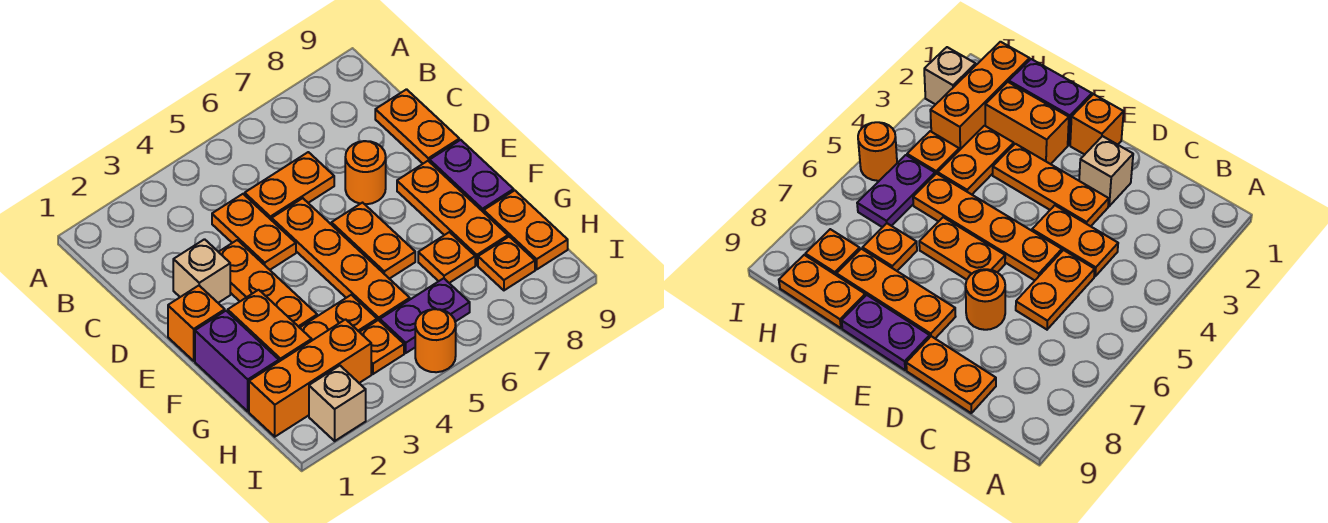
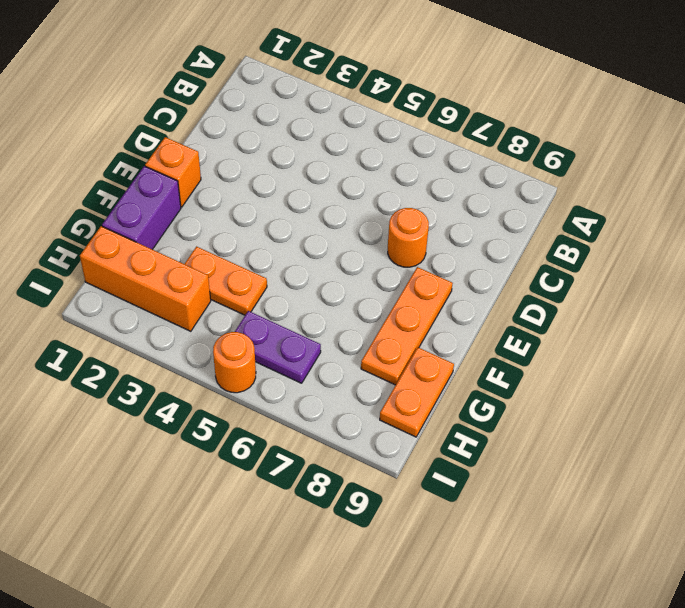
none -> orange 1x2 plate [212,194,296,270]
none -> orange 1x2 plate [245,152,334,220]
none -> orange 1x2 plate [375,89,459,163]

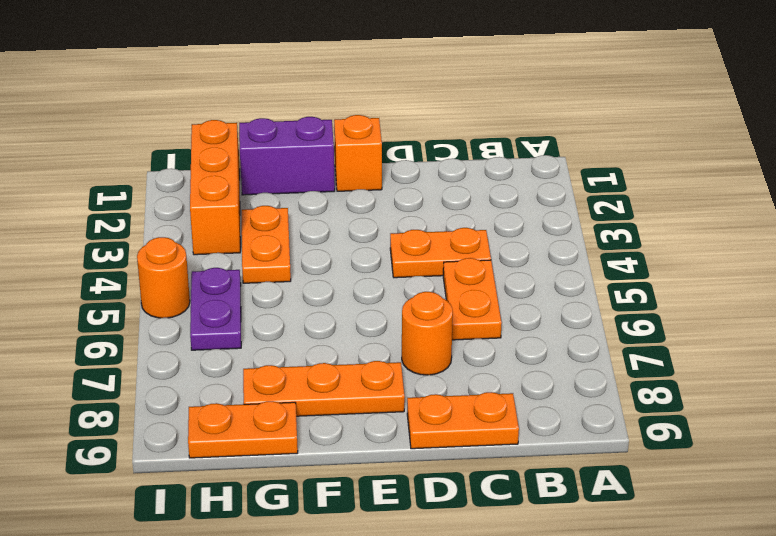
none -> tan 1x1 brick [173,239,230,303]
none -> orange 1x3 plate [219,240,317,328]
none -> orange 1x4 plate [272,198,410,321]

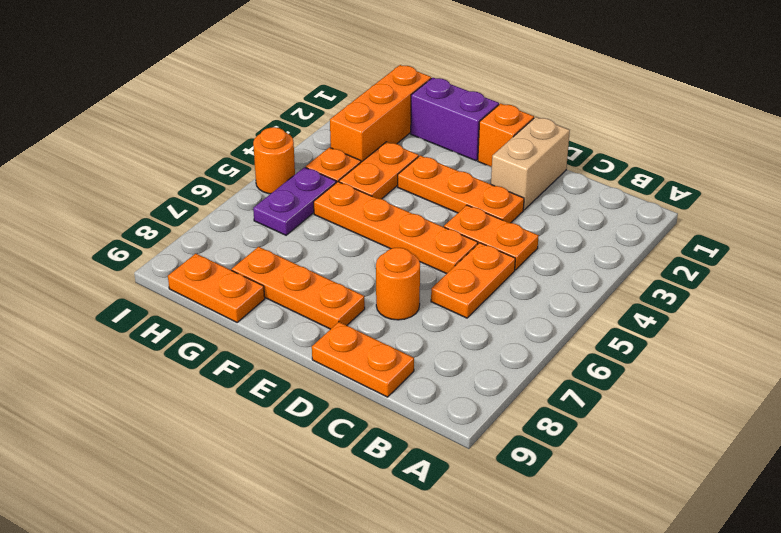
tan 1x2 brick [491,117,570,210] -> tan 1x1 brick [173,239,230,303]
none -> orange 1x2 plate [331,203,415,279]
none -> purple 1x2 plate [430,140,514,212]
none -> orange 1x2 brick [228,290,312,361]

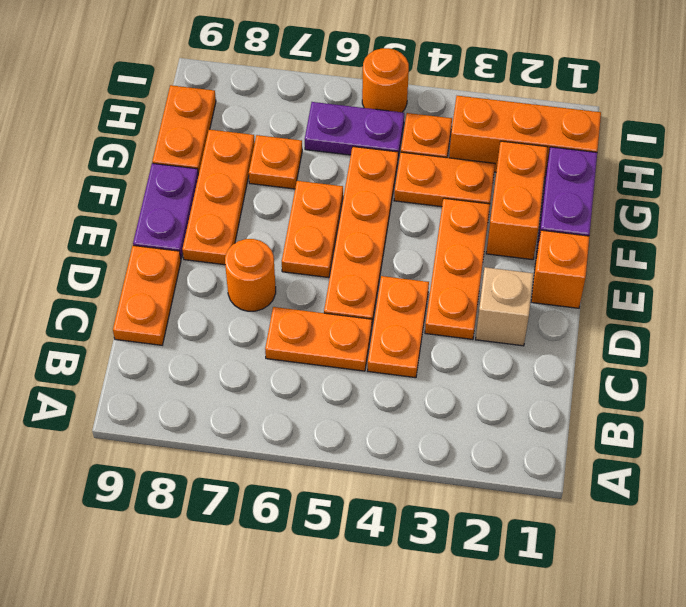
none -> orange 1x1 plate [478,237,535,290]
none -> tan 1x1 brick [309,366,366,441]

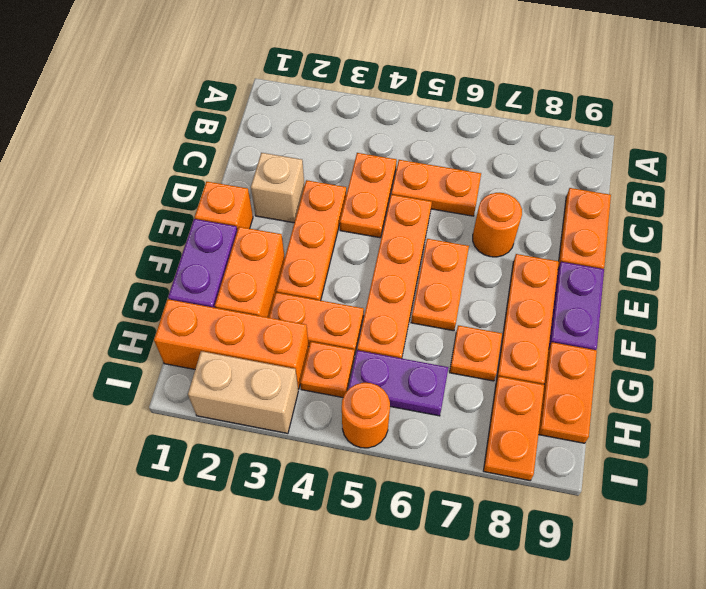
orange 1x2 plate [484,377,544,480] -> orange 1x1 plate [478,237,535,290]
tan 1x2 brick [188,351,298,433] -> tan 1x1 brick [309,366,366,441]

